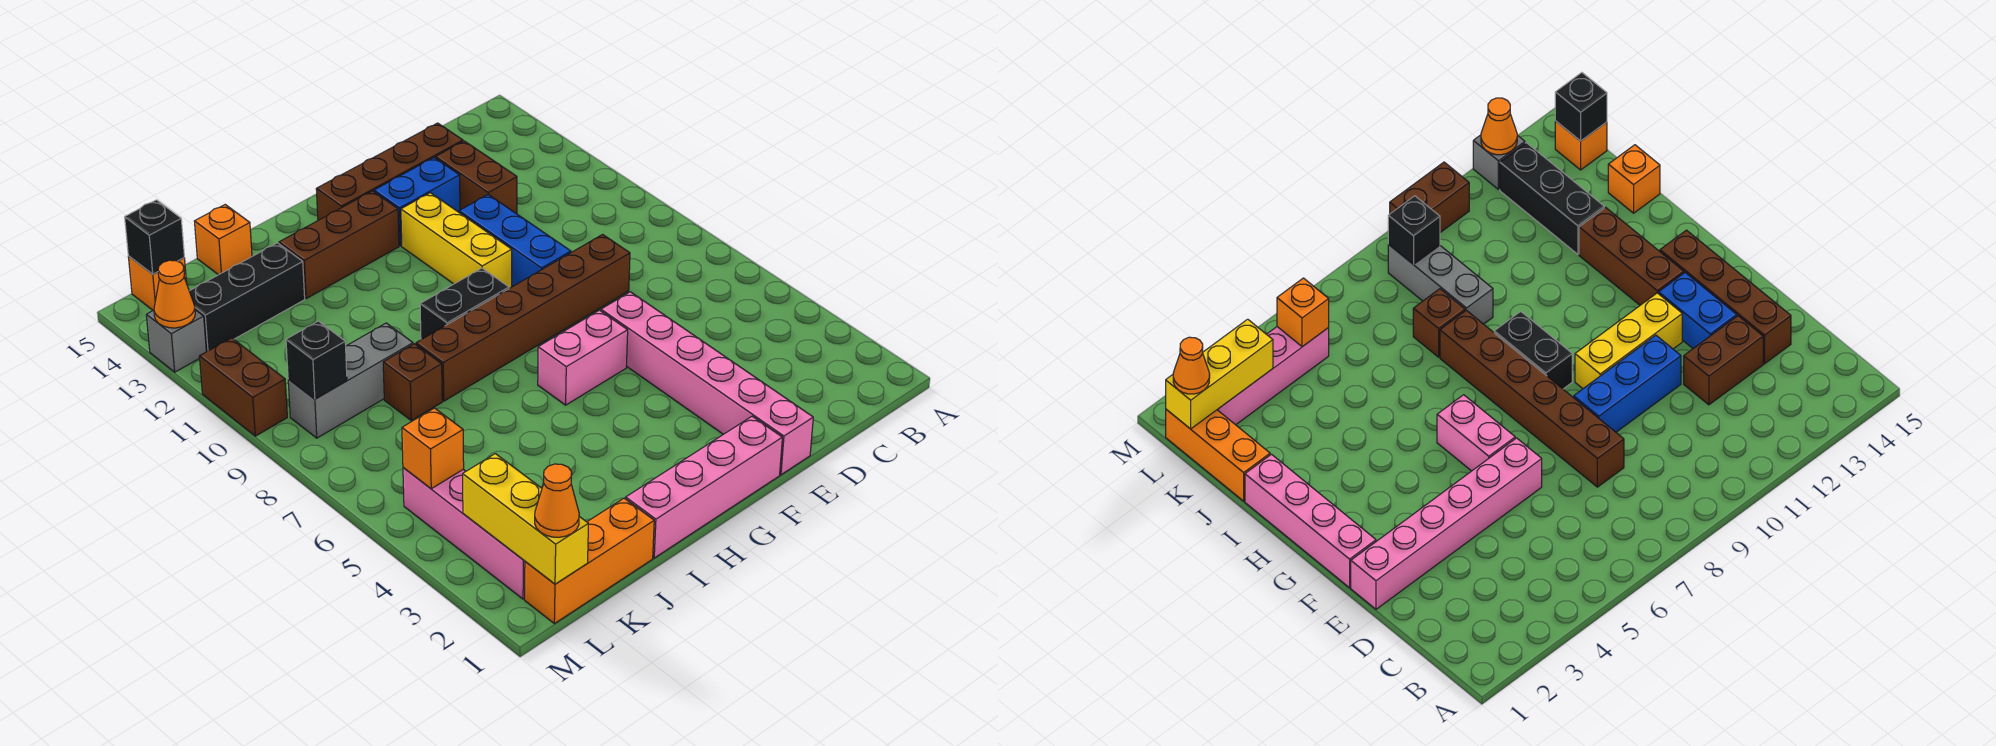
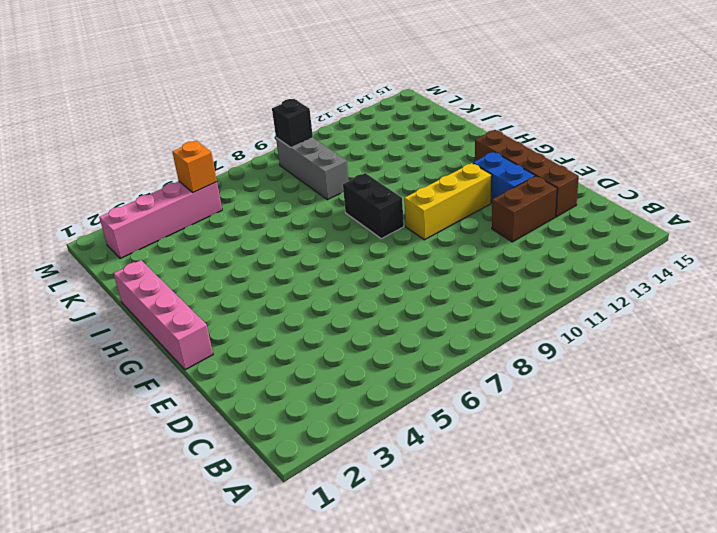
none -> brown 1x6 brick [416,234,630,401]
none -> pink 1x6 brick [601,292,813,475]
none -> blue 1x3 brick [459,195,571,286]

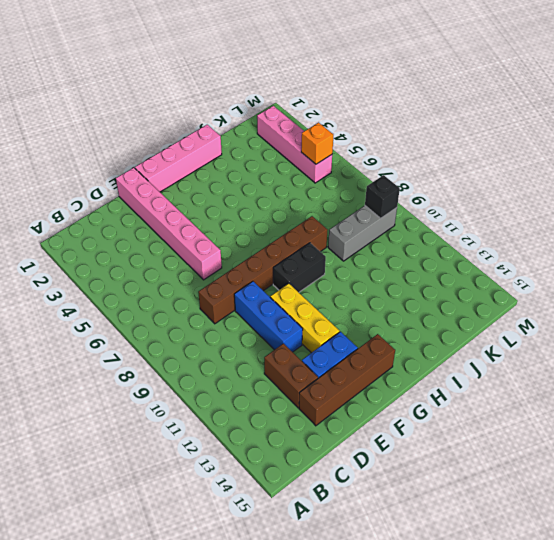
none -> pink 1x2 brick [538,310,628,405]
none -> brown 1x3 brick [279,191,399,298]
none -> orange 1x3 brick [525,498,654,624]

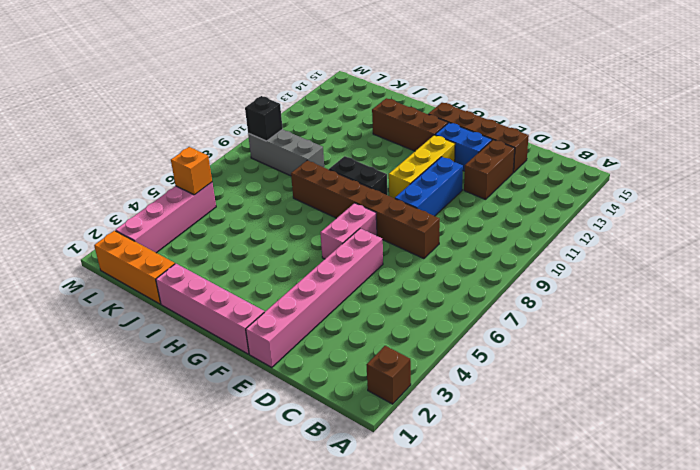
brown 1x1 brick [366,346,411,404] -> brown 1x1 brick moved to [383,344,442,420]
pink 1x2 brick [320,203,377,259] -> pink 1x2 brick turned to [538,310,628,405]
none -> black 1x3 brick [189,243,305,352]
none -> orange 1x1 brick [194,205,252,275]
none -> orange 1x1 brick [128,256,187,310]

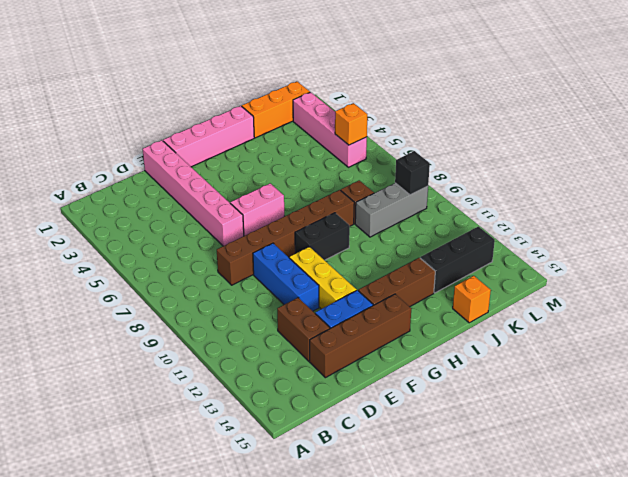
none -> orange 1x1 brick [128,256,187,310]
none -> brown 1x2 brick [199,338,287,436]
none -> grey 1x1 brick [146,310,206,372]

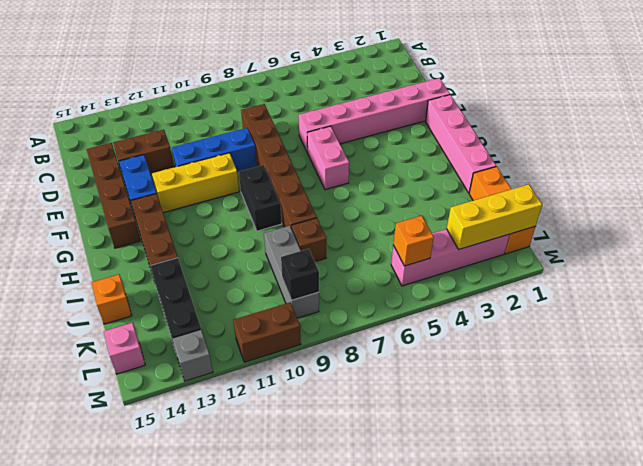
pink 1x1 brick [104,323,145,374] -> orange 1x1 brick [128,256,187,310]
none -> black 1x1 brick [125,200,184,274]
none -> orange 1x1 cone [154,260,195,328]
none -> orange 1x1 cone [535,464,579,537]

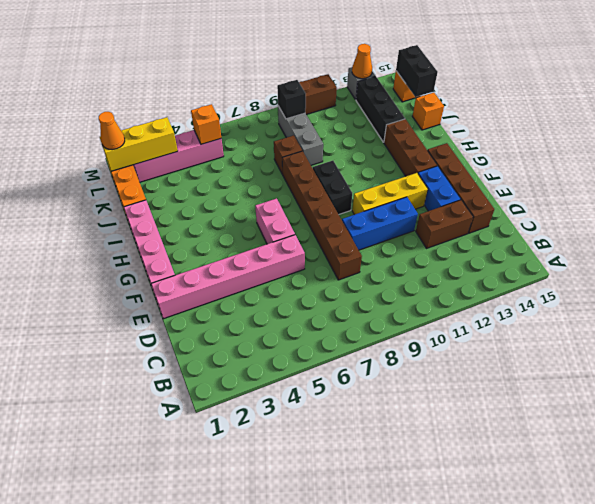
black 1x2 brick [396,45,438,97] -> black 1x1 brick [125,200,184,274]

